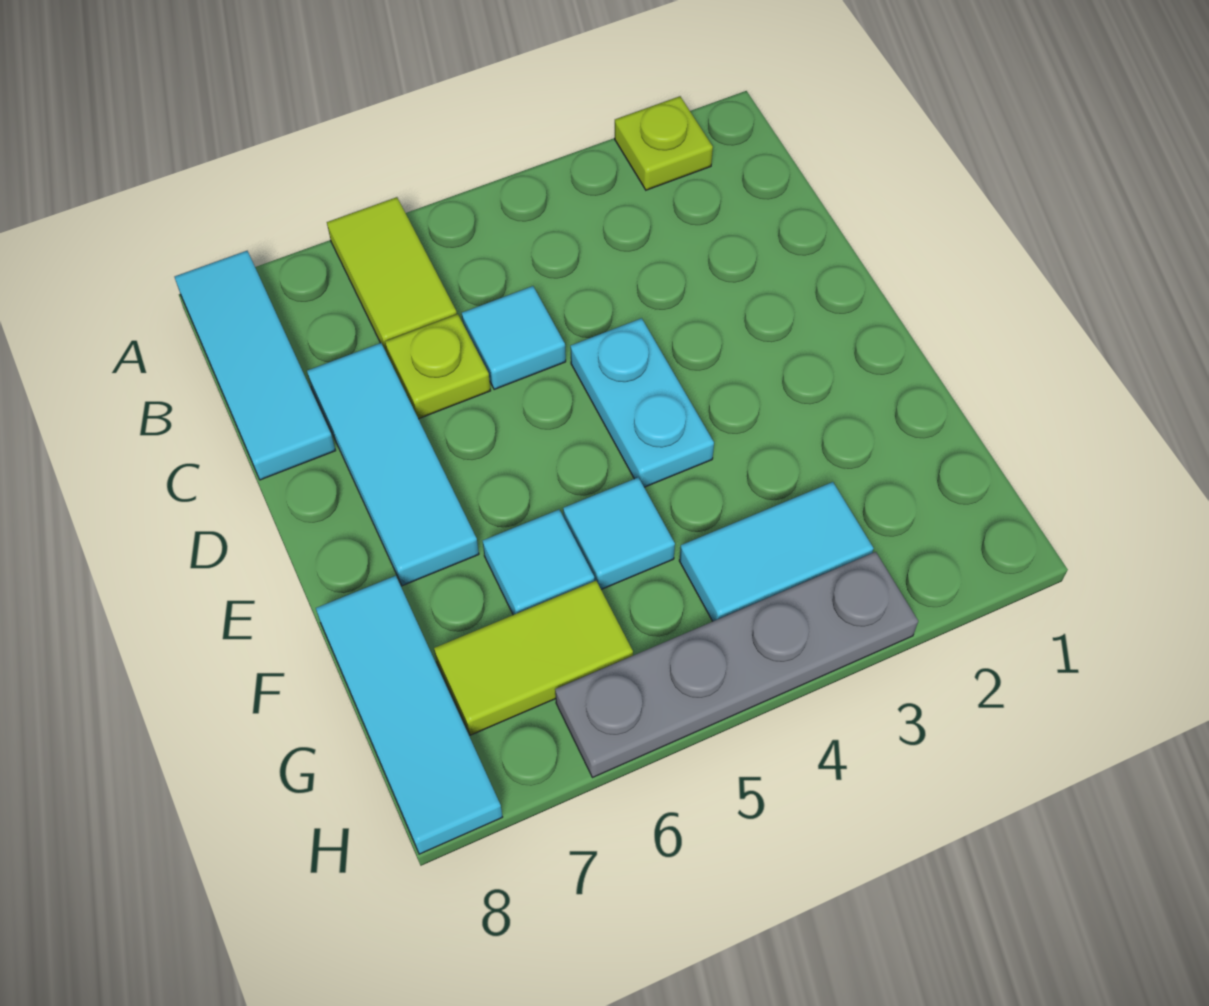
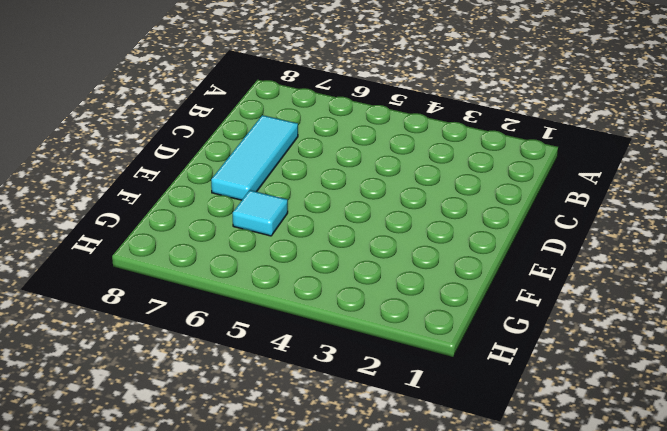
none -> lime 1x1 plate [615,96,713,190]
none -> lime 1x2 tile [327,197,457,355]
none -> cyan 1x3 tile [175,251,336,480]

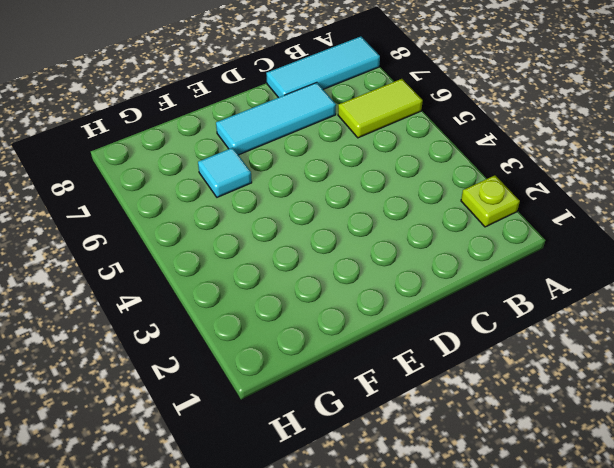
none -> cyan 1x1 tile [462,286,566,389]
none -> lime 1x1 plate [385,314,491,419]
none -> cyan 1x2 plate [570,318,714,487]

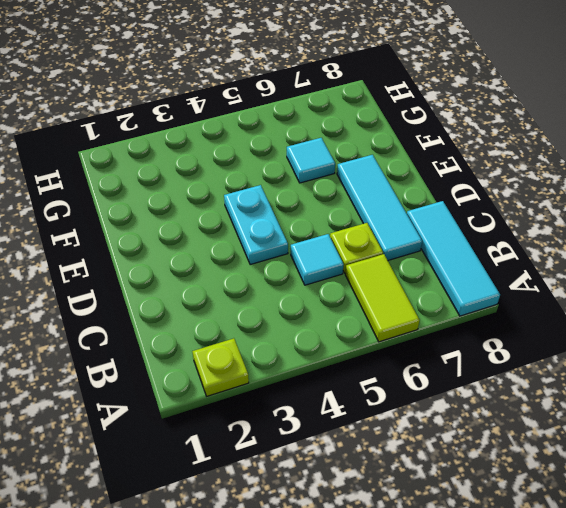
none -> cyan 1x1 tile [563,477,675,590]
none -> cyan 1x3 tile [316,576,502,854]
none -> cyan 1x2 tile [679,482,874,621]

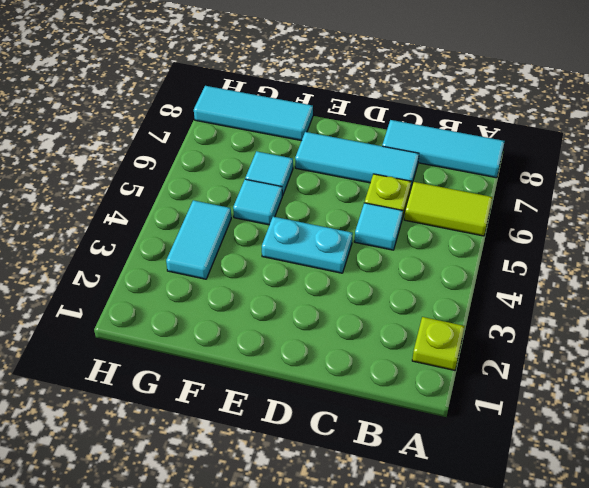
none -> lime 1x2 tile [434,581,633,735]
none -> grey 1x4 plate [555,552,918,778]

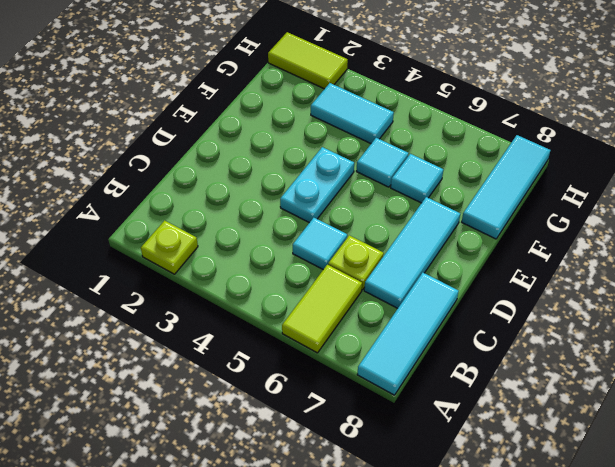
lime 1x2 tile [268,32,348,89] -> lime 1x2 tile moved to [434,581,633,735]
none -> grey 1x4 plate [555,552,918,778]

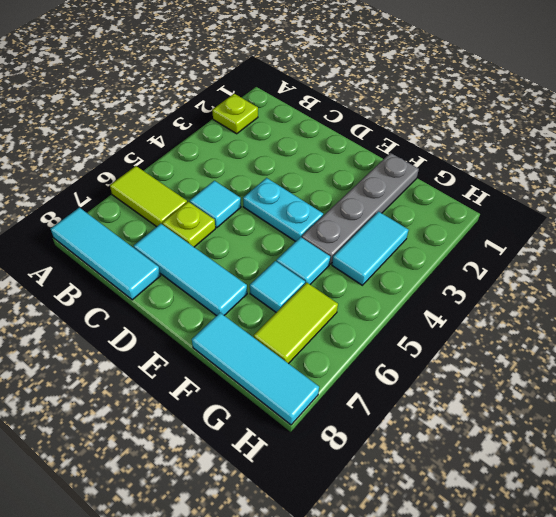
grey 1x4 plate [302,153,419,264] -> grey 1x4 plate moved to [555,552,918,778]

